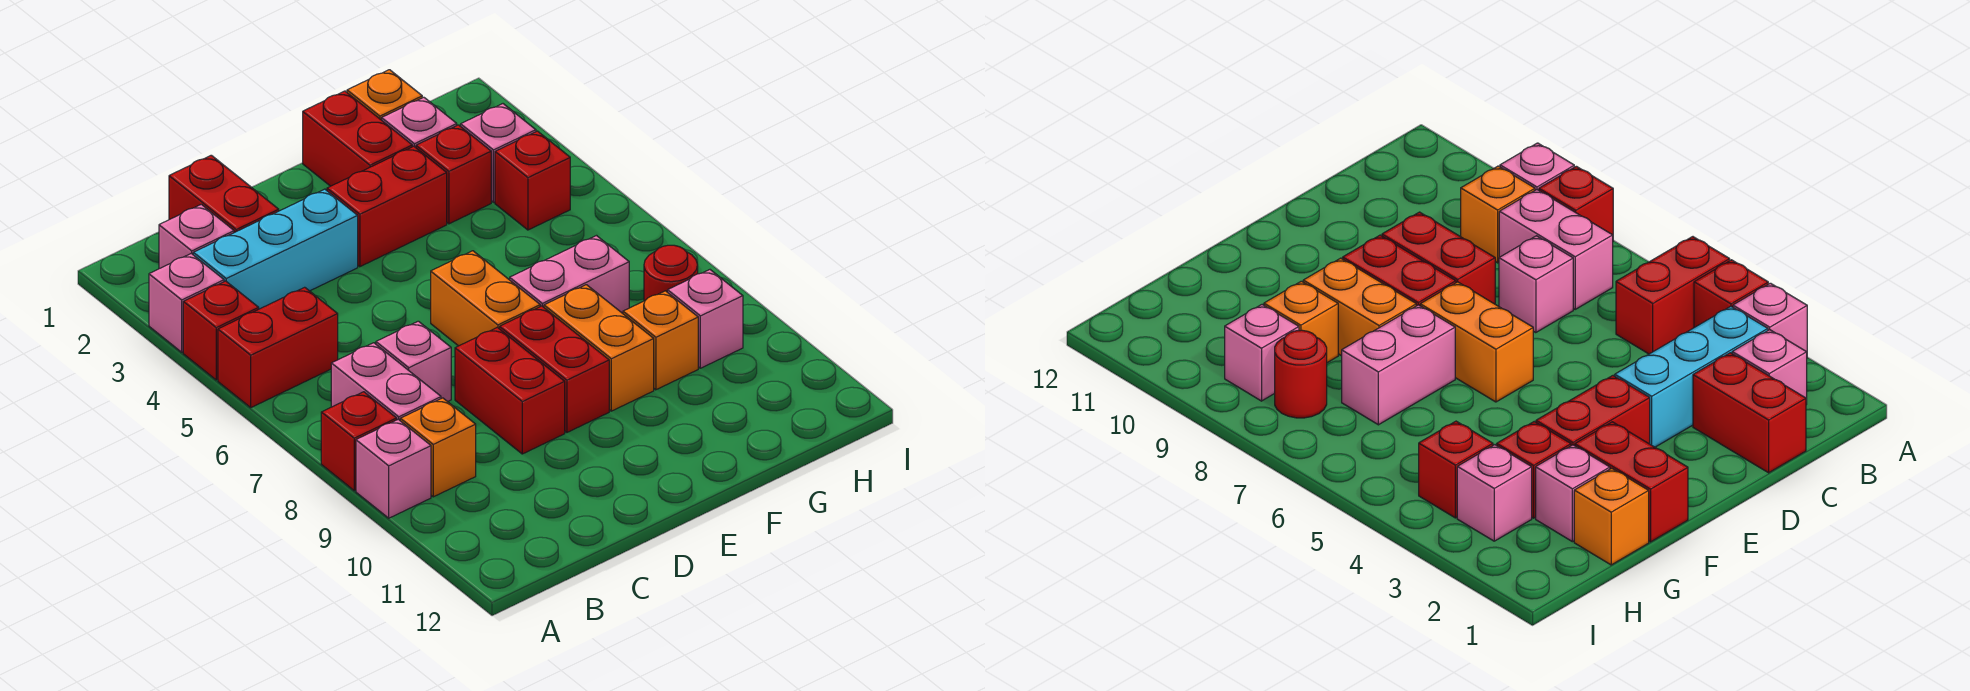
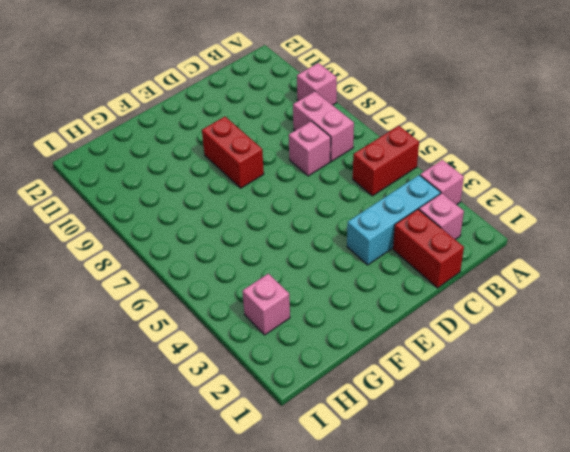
none -> red 1x1 brick [183,281,259,380]
none -> red 1x1 brick [321,392,397,491]
none -> orange 1x1 brick [400,398,476,497]

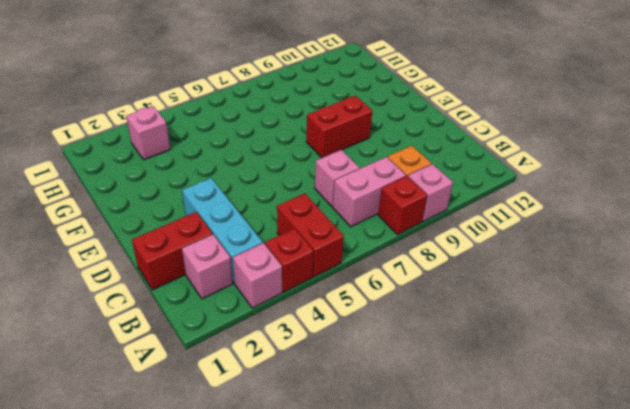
none -> red 1x2 brick [455,327,565,454]
none -> red 1x2 brick [327,146,447,267]
none -> orange 1x2 brick [431,251,540,346]

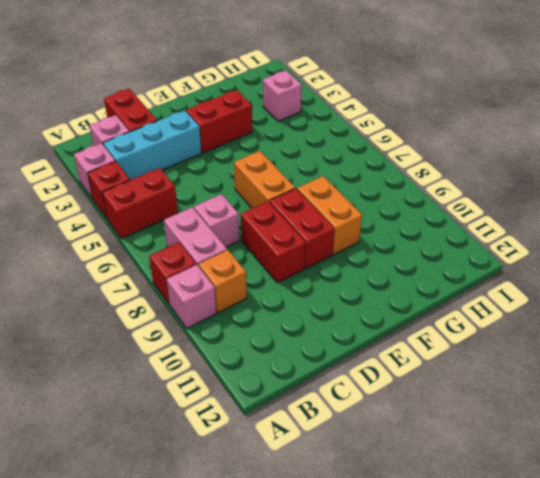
none -> red 1x2 brick [303,91,412,186]
none -> pink 1x2 brick [510,236,629,313]
none -> orange 1x1 brick [347,70,422,120]

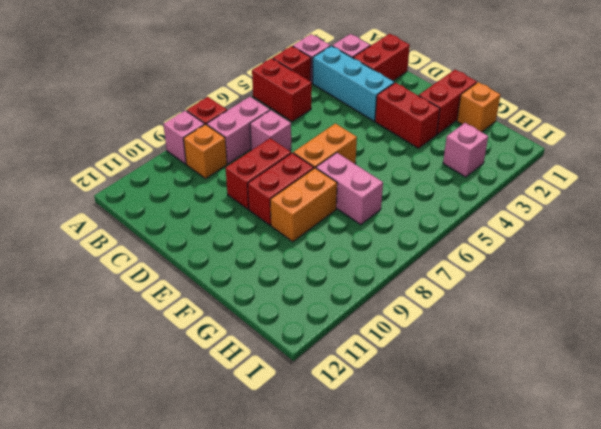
none -> pink 1x1 brick [382,97,457,148]
none -> red 1x1 brick [416,125,491,224]
none -> orange 1x1 brick [623,291,698,390]

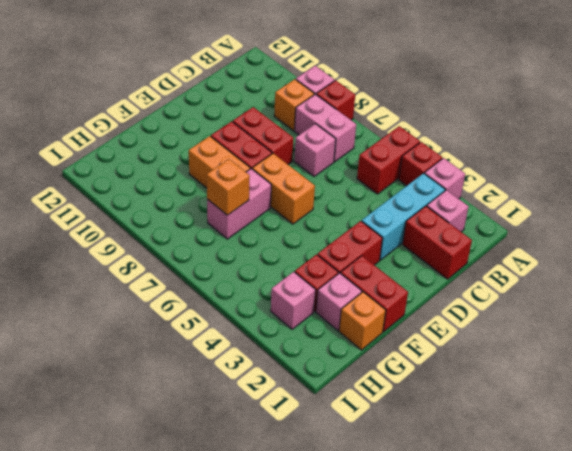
orange 1x1 brick [207,159,250,215] -> orange 1x1 brick moved to [623,291,698,390]
none -> red 1x1 brick [495,131,570,230]
none -> red 1x1 round brick [644,245,698,301]
none -> pink 1x1 brick [668,270,743,368]

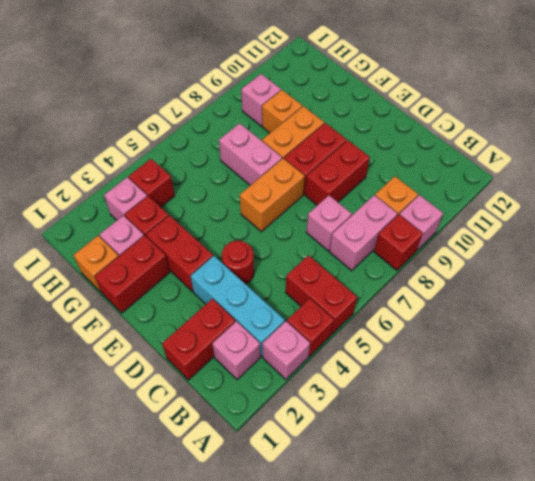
red 1x1 round brick [222,241,254,284] -> red 1x1 round brick moved to [644,245,698,301]

